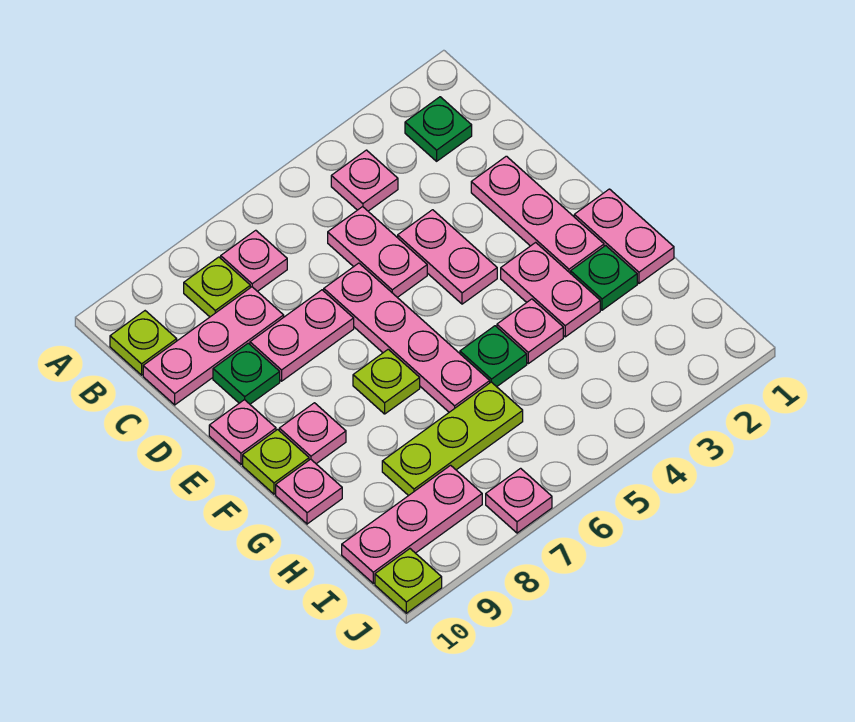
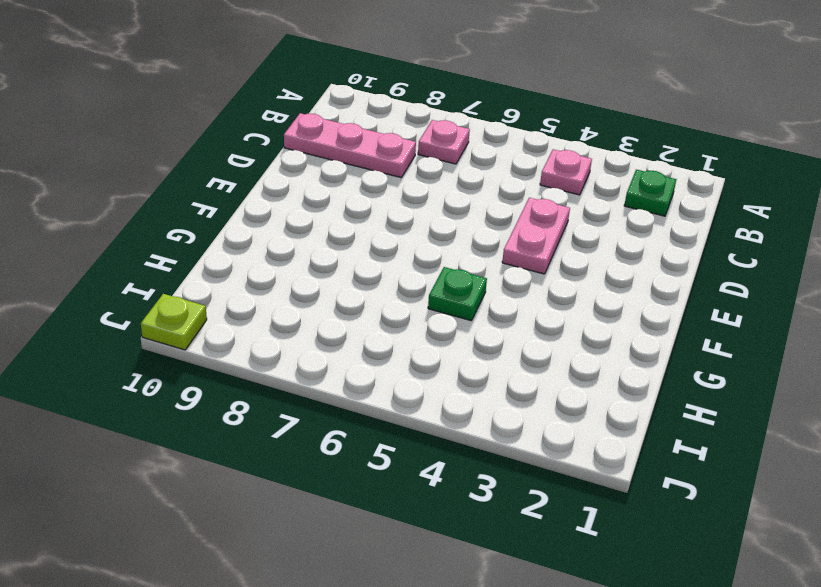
none -> lime 1x1 plate [184,257,250,317]
none -> lime 1x1 plate [110,311,177,375]
none -> pink 1x2 plate [328,207,427,297]

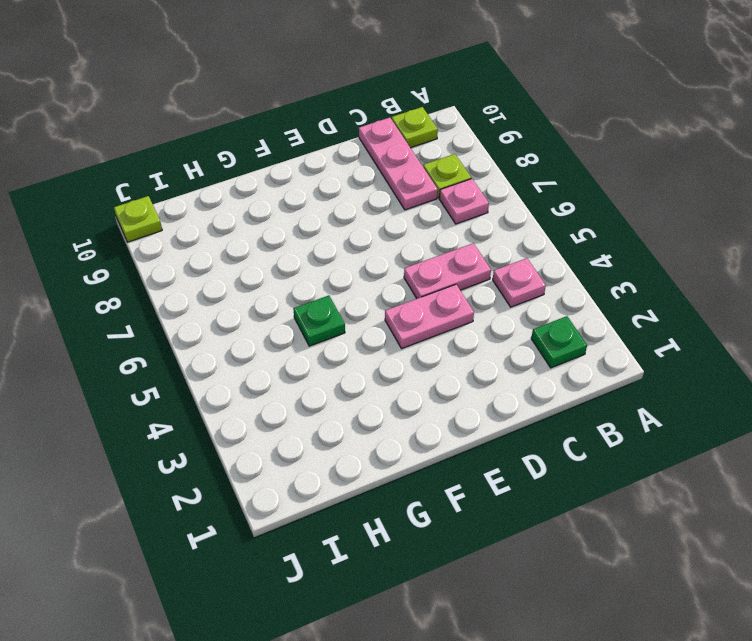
none -> pink 1x3 plate [471,156,604,274]
none -> pink 1x4 plate [324,263,490,412]
none -> pink 1x2 plate [250,290,354,381]

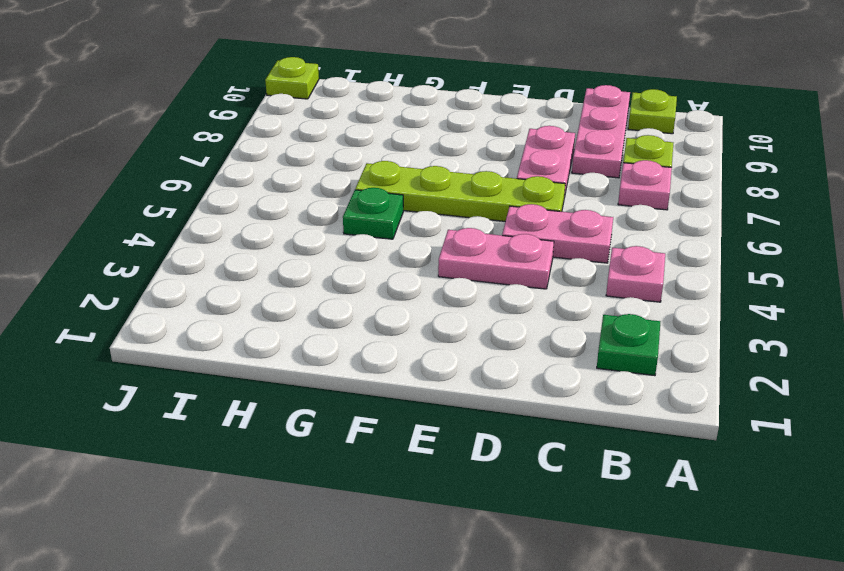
lime 1x4 plate [355,161,565,221] -> pink 1x4 plate [324,263,490,412]
none -> pink 1x3 plate [471,156,604,274]
none -> green 1x1 plate [213,343,280,404]
none -> pink 1x1 plate [209,400,276,464]

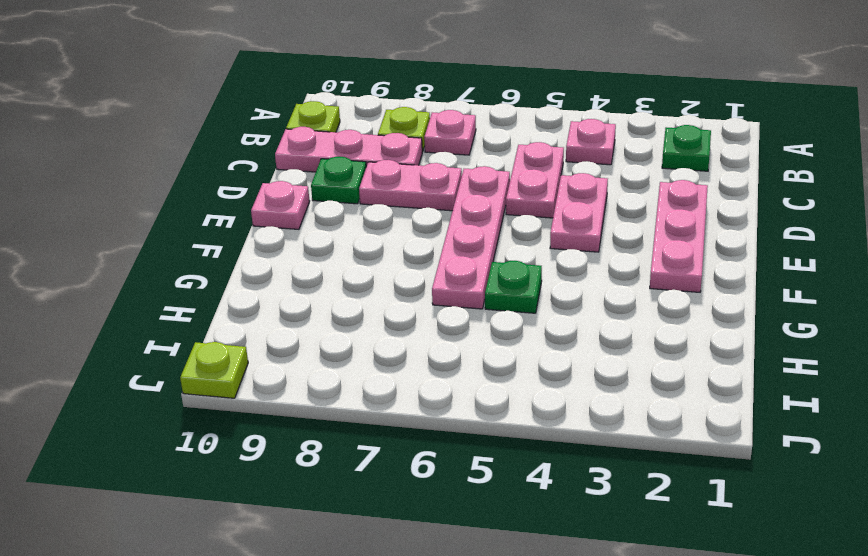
none -> pink 1x2 plate [574,189,674,283]
none -> pink 1x2 plate [501,242,600,337]
none -> lime 1x1 plate [353,349,420,414]

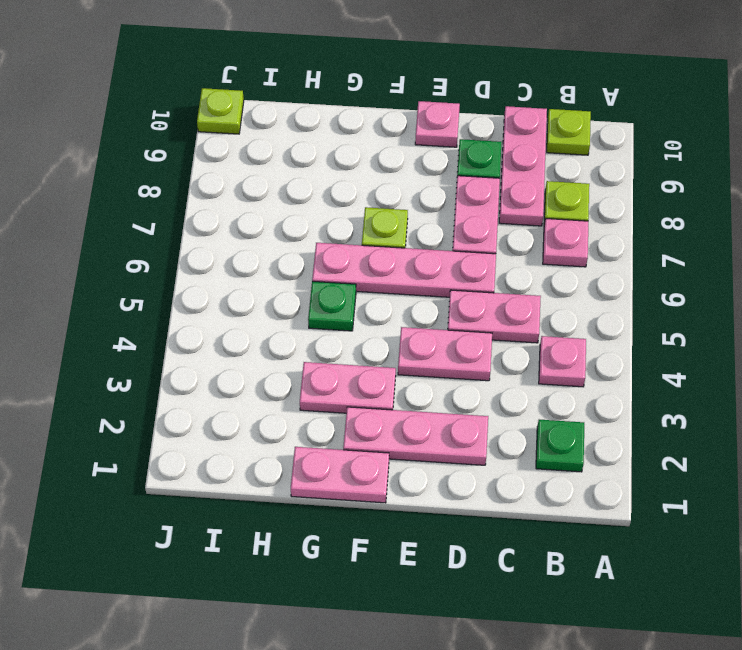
none -> pink 1x1 plate [279,403,346,464]
none -> lime 1x1 plate [243,430,309,494]
none -> green 1x1 plate [571,245,637,310]

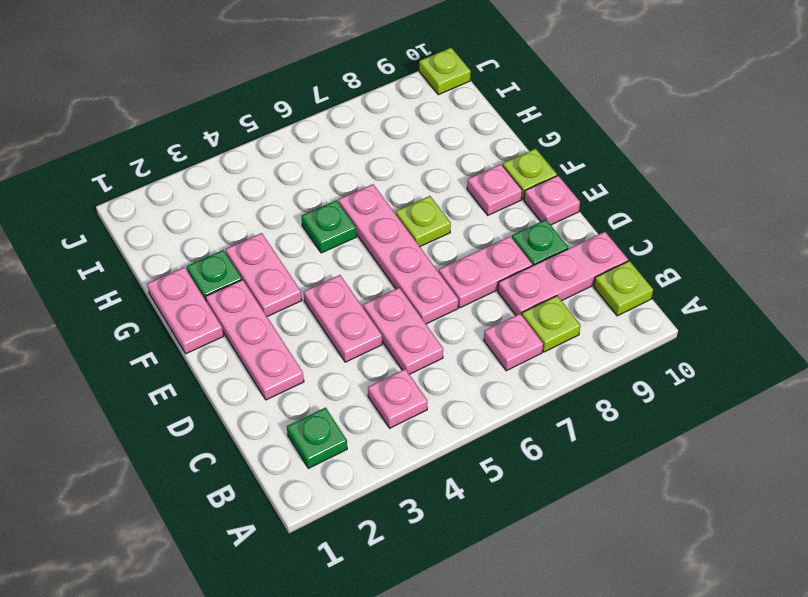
none -> pink 1x1 plate [497,299,563,364]
none -> pink 1x1 plate [276,459,342,524]
none -> lime 1x3 plate [382,382,523,496]

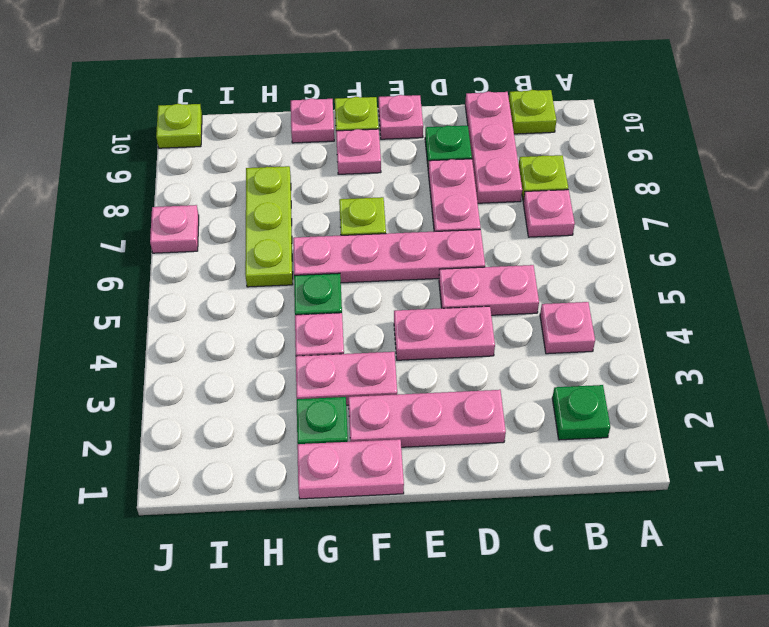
none -> pink 1x3 plate [342,465,482,583]

